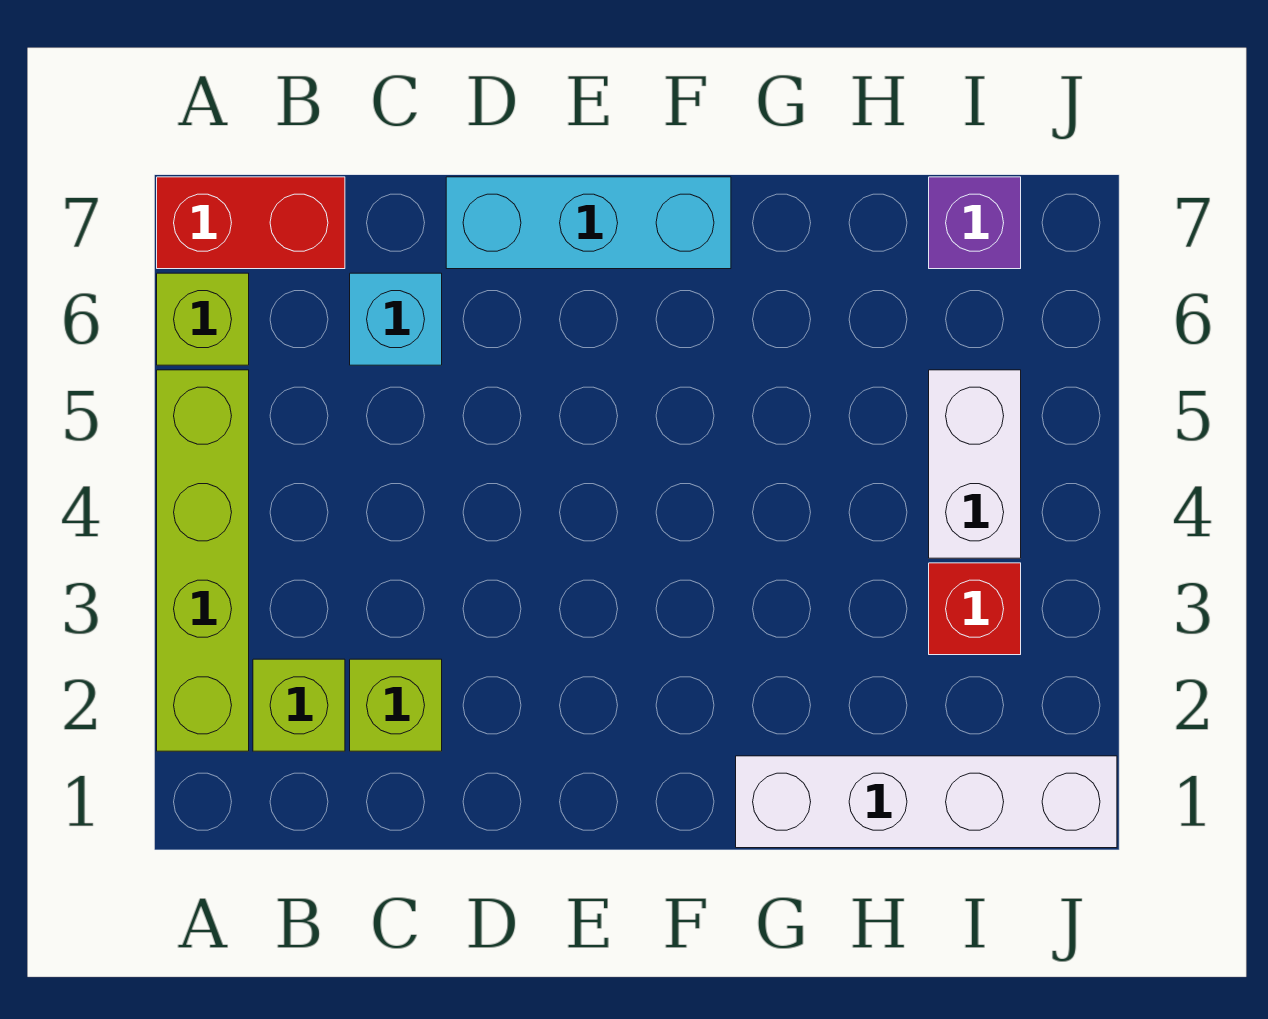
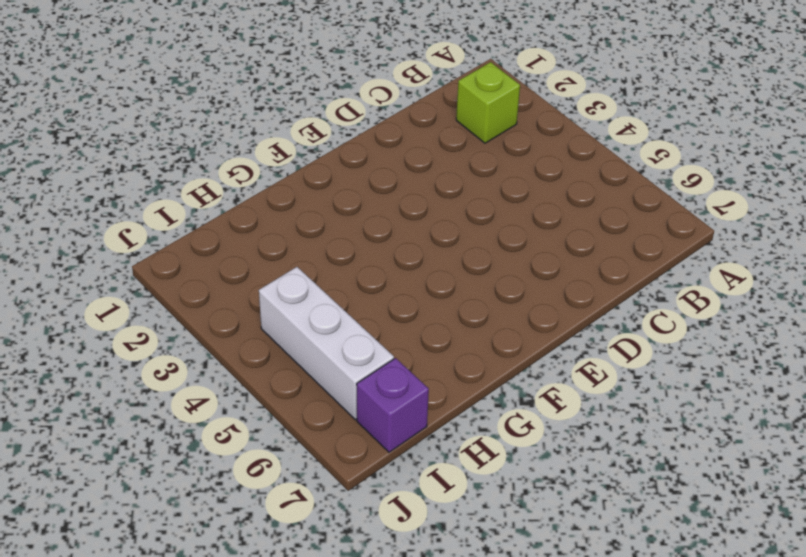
white 1x3 brick [259,267,394,420] -> white 1x2 brick [929,370,1021,558]
none -> lime 1x4 brick [157,370,249,751]
none -> lime 1x1 brick [157,273,249,365]

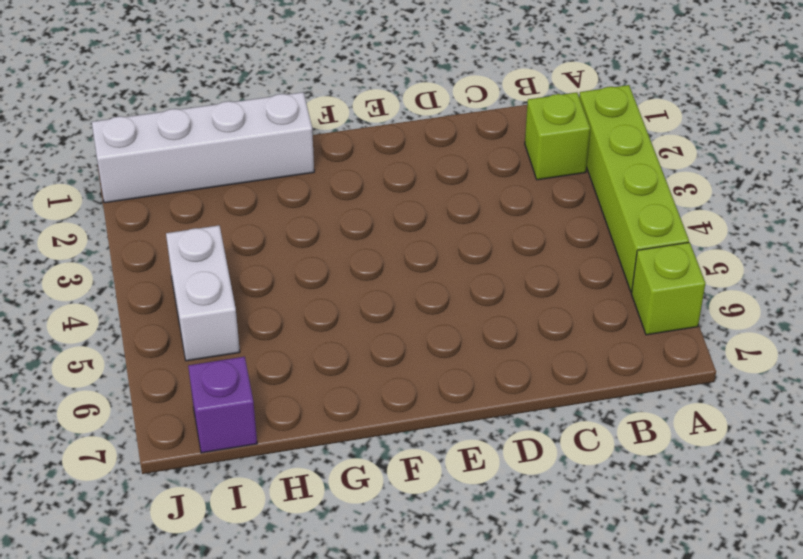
none -> red 1x2 brick [157,177,345,269]
none -> lime 1x1 brick [350,659,442,751]

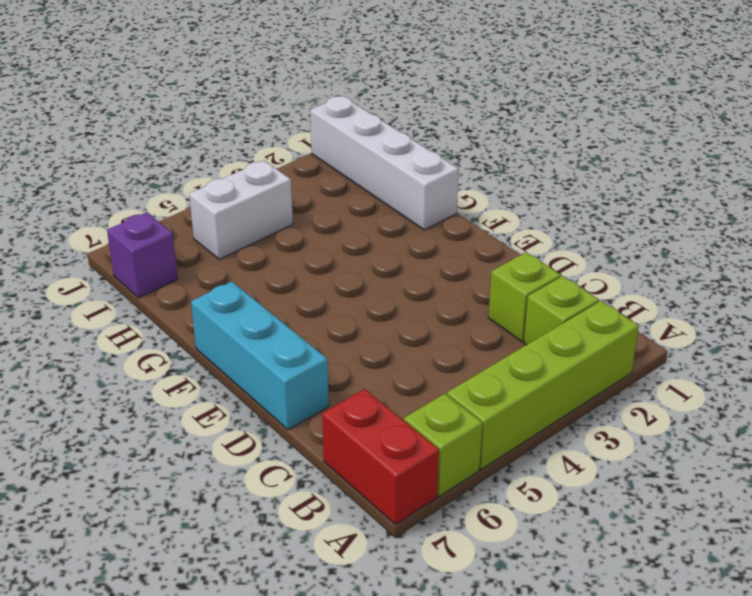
none -> cyan 1x1 brick [350,273,442,365]
none -> red 1x1 brick [929,563,1021,655]

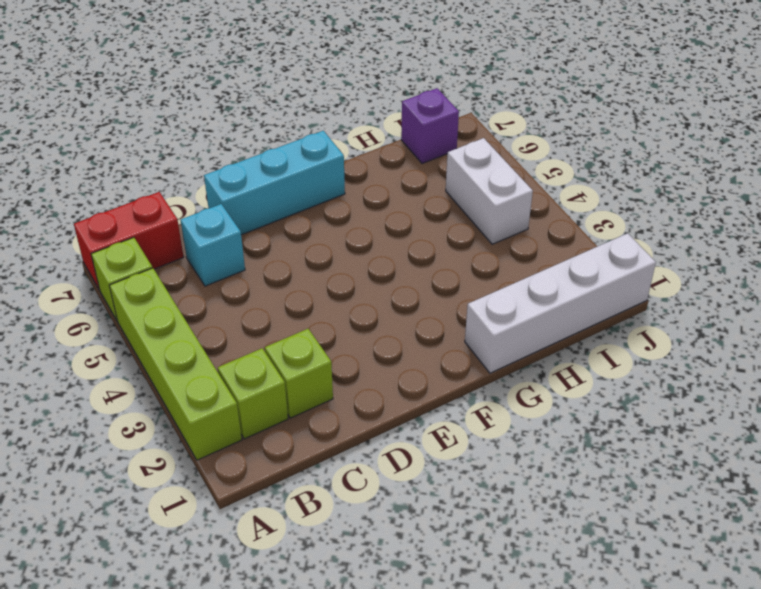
none -> red 1x1 brick [929,563,1021,655]

